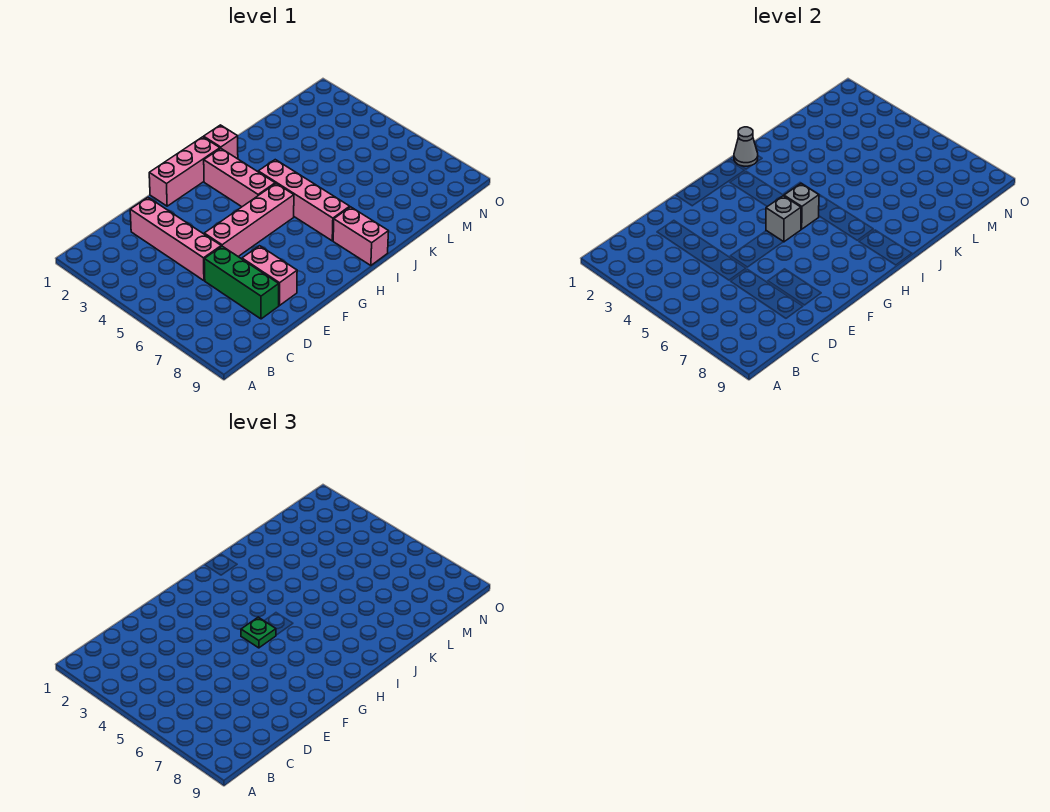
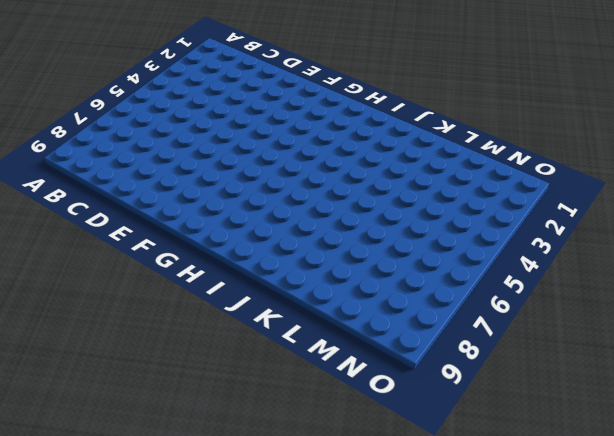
none -> pink 1x4 brick [130,198,221,281]
none -> green 1x3 brick [204,246,279,319]
none -> pink 1x4 brick [204,184,294,256]

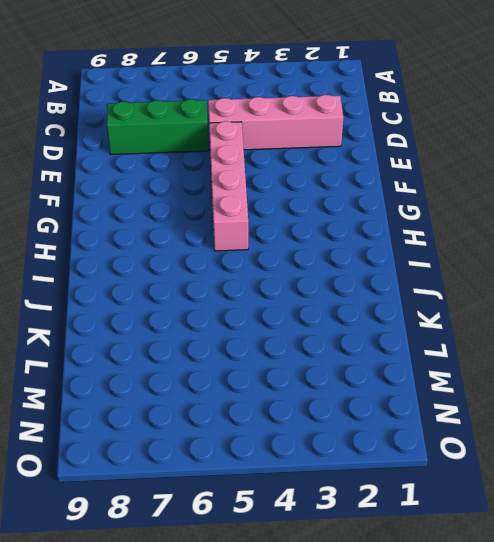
none -> pink 1x2 brick [242,246,297,306]
none -> pink 1x3 brick [149,137,220,206]
none -> pink 1x3 brick [204,148,275,207]

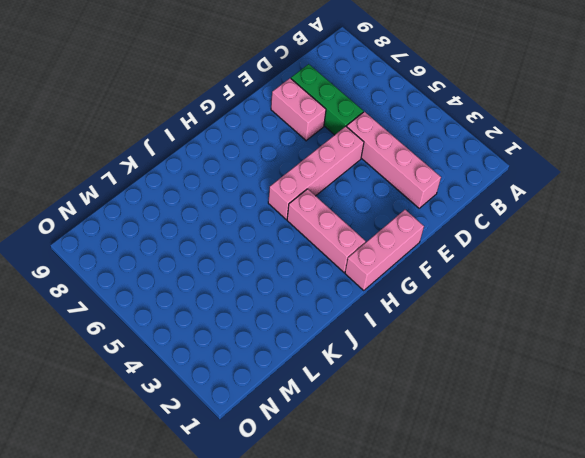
none -> pink 1x1 brick [204,125,238,159]
none -> pink 1x4 brick [258,160,350,241]
none -> pink 1x2 brick [333,207,388,265]

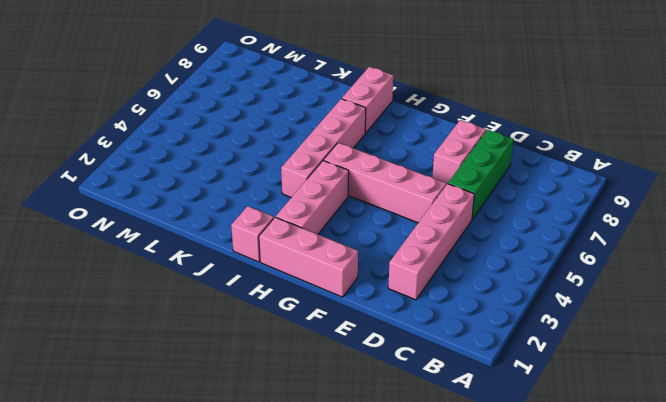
none -> grey 1x1 brick [766,196,801,242]
none -> grey 1x1 brick [784,184,819,229]
none -> grey 1x1 cone [734,127,758,166]

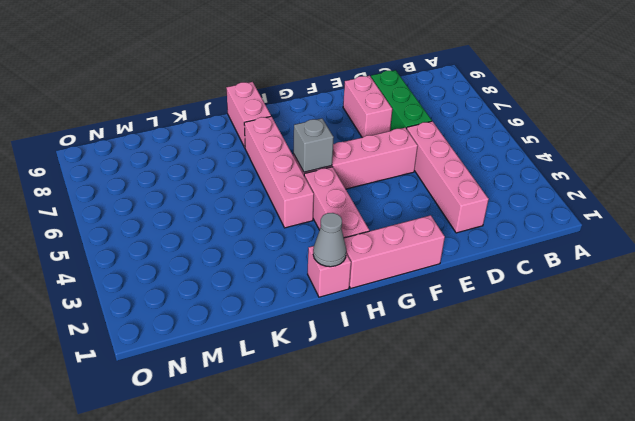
none -> grey 1x1 brick [766,196,801,242]
none -> green 1x1 plate [241,617,276,648]

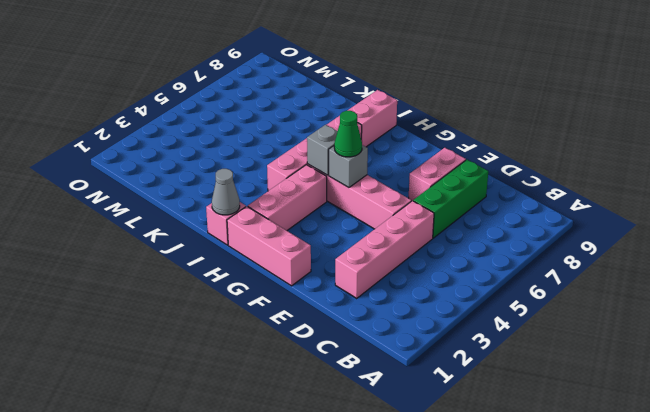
green 1x1 cone [334,111,362,157] -> green 1x1 plate [241,617,276,648]

